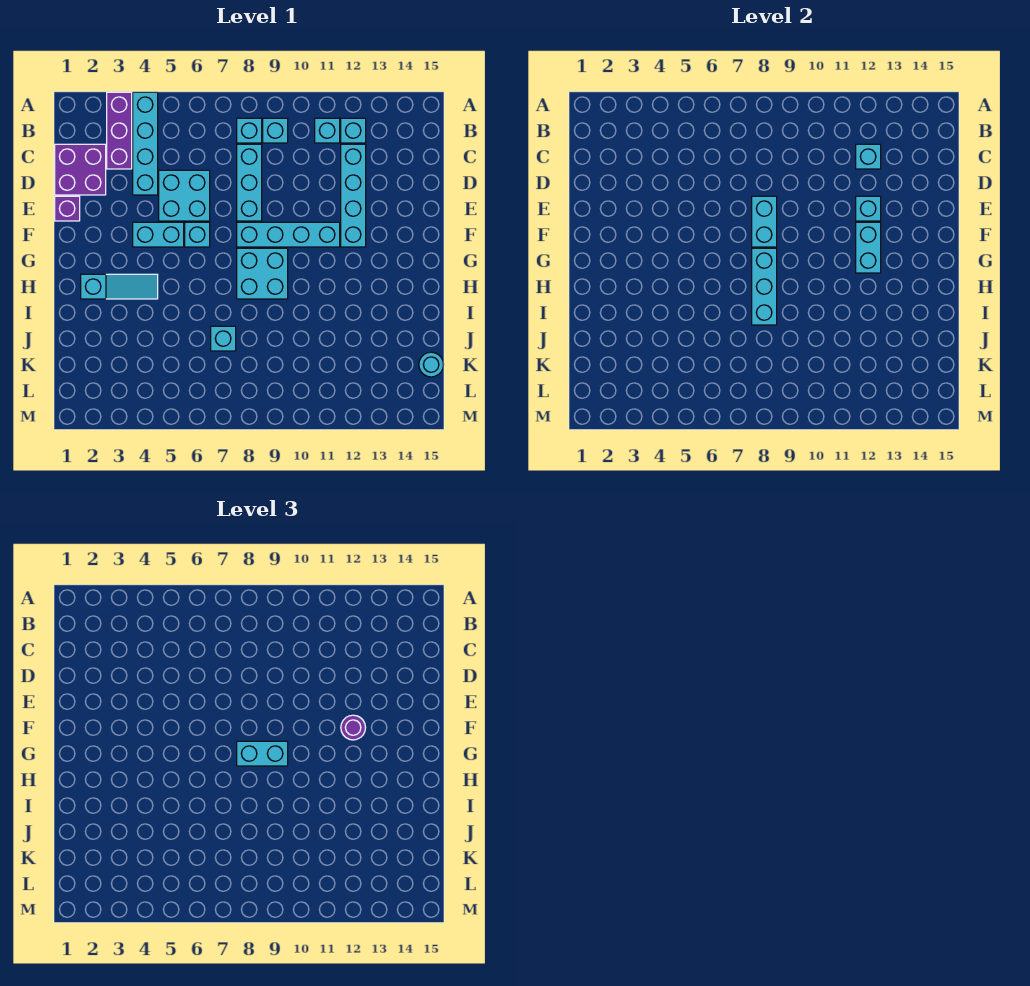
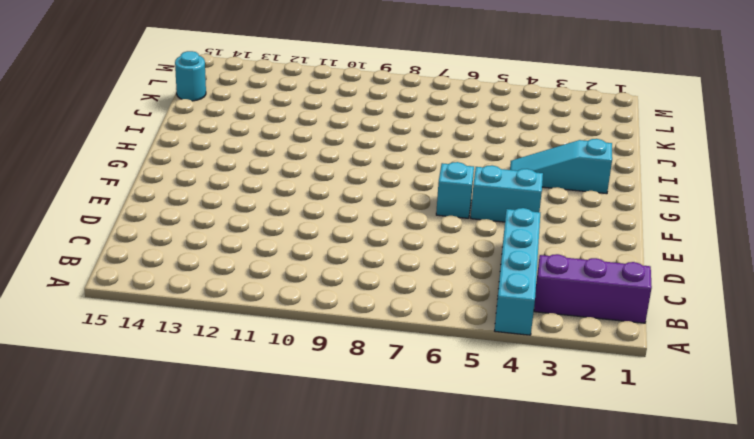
purple 1x3 brick [534,254,652,323] -> purple 1x3 brick turned to [107,92,132,169]
none -> cyan 1x1 brick [237,118,262,143]
none -> cyan 1x1 brick [263,118,288,143]
none -> cyan 1x1 brick [315,118,340,143]

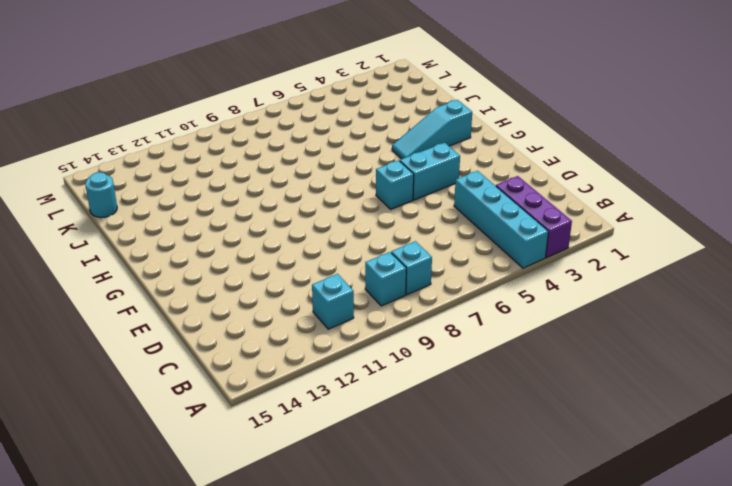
none -> cyan 1x1 brick [341,118,366,143]
none -> purple 2x2 brick [55,144,106,195]
none -> cyan 1x3 brick [237,144,262,221]

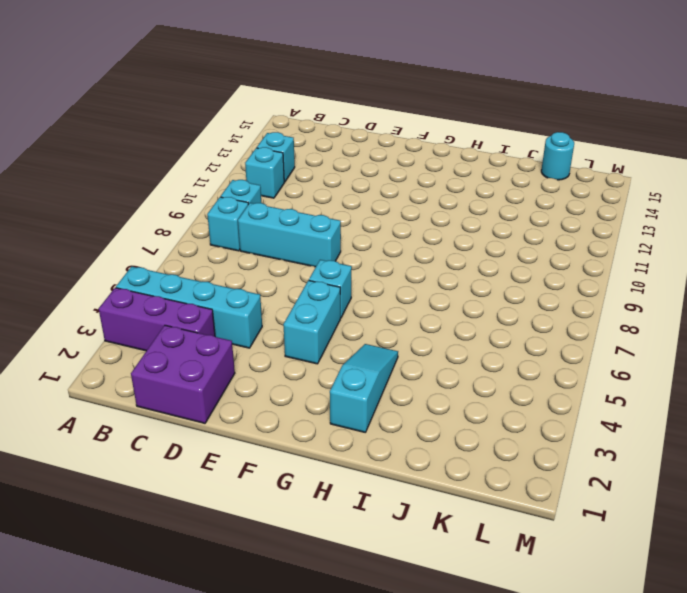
none -> cyan 1x4 brick [341,144,366,247]
none -> cyan 2x2 brick [159,170,210,221]
none -> purple 1x1 brick [55,196,80,221]

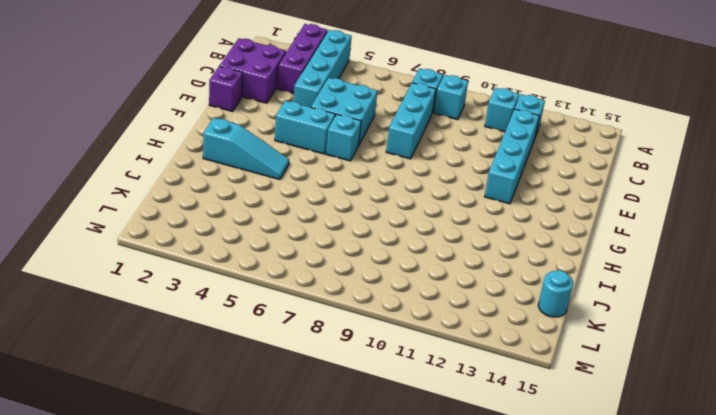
none -> cyan 1x4 brick [237,222,340,247]
none -> cyan 2x2 brick [237,248,288,299]
none -> cyan 1x1 brick [211,326,236,351]

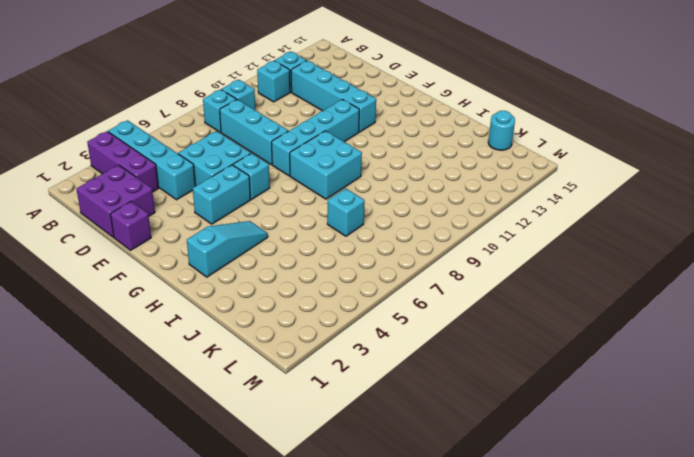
none -> cyan 1x1 brick [856,144,881,169]
none -> cyan 1x2 brick [752,196,777,247]
none -> cyan 1x1 brick [856,196,881,221]

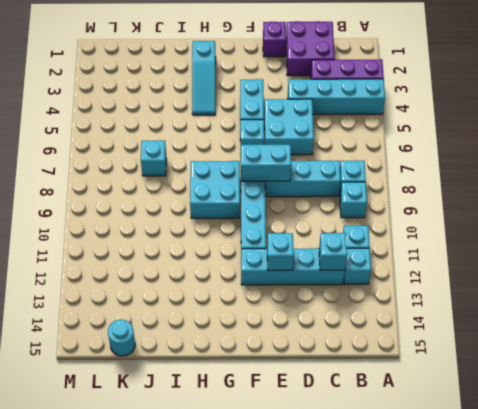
none -> cyan 1x2 brick [856,222,881,273]
none -> cyan 1x3 brick [752,248,777,325]
none -> purple 1x1 round brick [341,715,366,740]

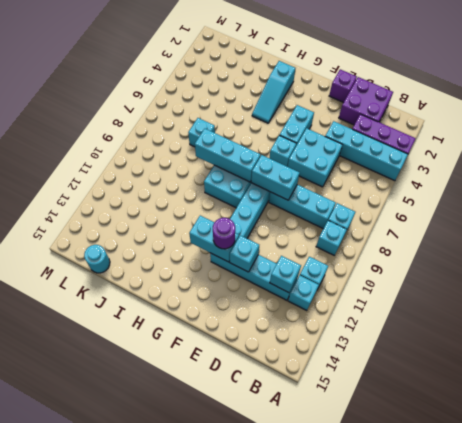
none -> cyan 1x2 brick [237,741,288,766]

